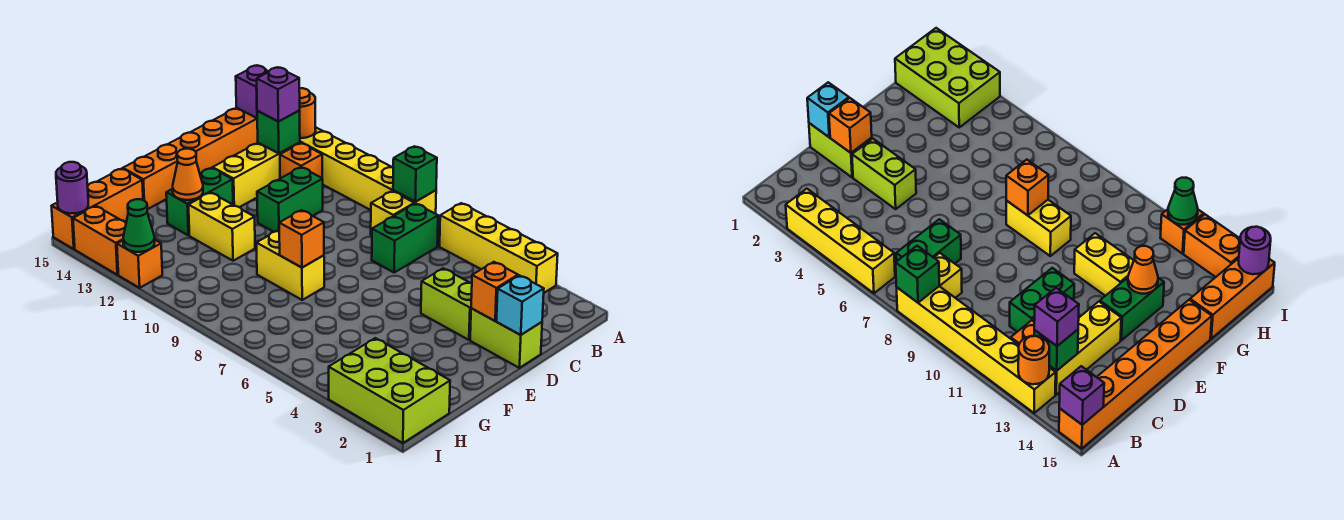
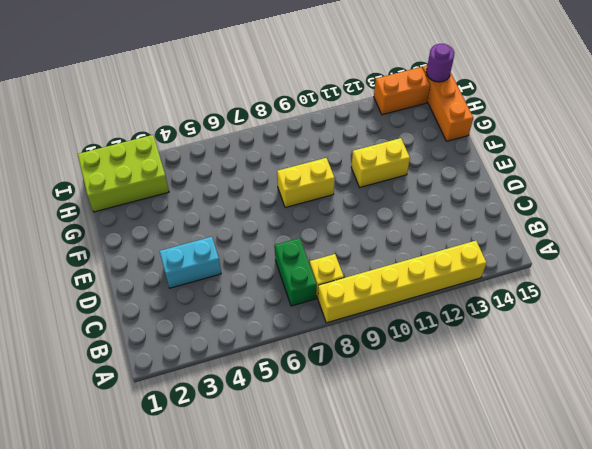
cyan 1x2 brick [159,237,221,288] -> lime 1x2 brick [421,268,472,340]
none -> yellow 1x4 brick [440,203,558,293]
none -> orange 1x6 brick [123,108,258,209]
none -> orange 1x1 brick [280,143,322,178]

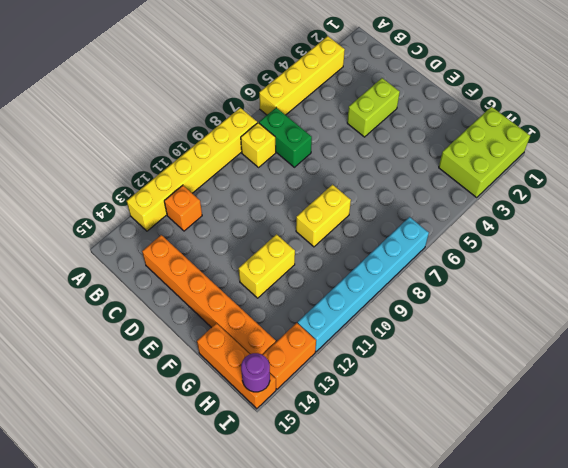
orange 1x6 brick [142,235,276,355] -> orange 1x6 brick moved to [123,108,258,209]
cyan 1x6 brick [298,217,429,352] -> orange 1x1 brick [117,240,162,288]
none -> yellow 1x3 brick [213,142,300,207]
none -> green 1x2 brick [257,167,323,232]
none -> lime 1x2 brick [470,308,542,368]

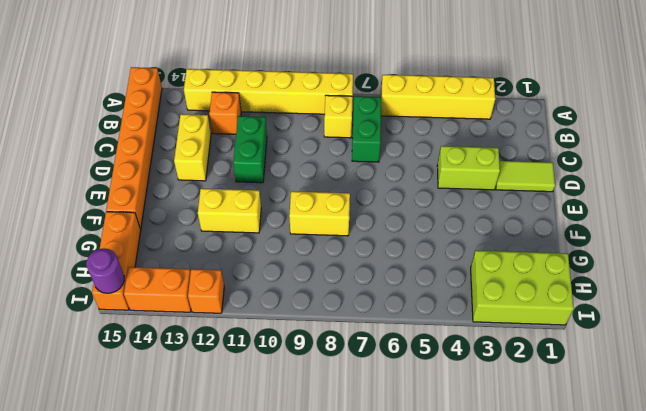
yellow 1x2 brick [174,114,211,181] -> yellow 1x3 brick [213,142,300,207]
lime 1x2 tile [496,161,555,192] -> lime 1x2 brick [470,308,542,368]
none -> green 1x2 brick [166,168,233,235]
none -> green 1x1 brick [393,146,437,202]
none -> orange 1x1 round brick [299,88,316,138]

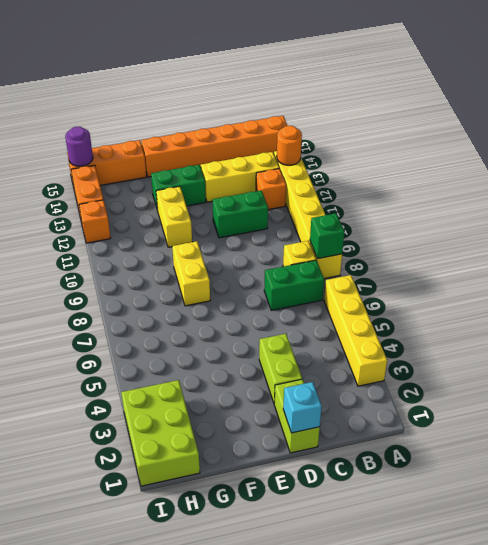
none -> purple 1x1 brick [236,66,269,118]
none -> green 1x1 brick [257,111,300,153]
none -> orange 1x1 brick [471,262,518,321]

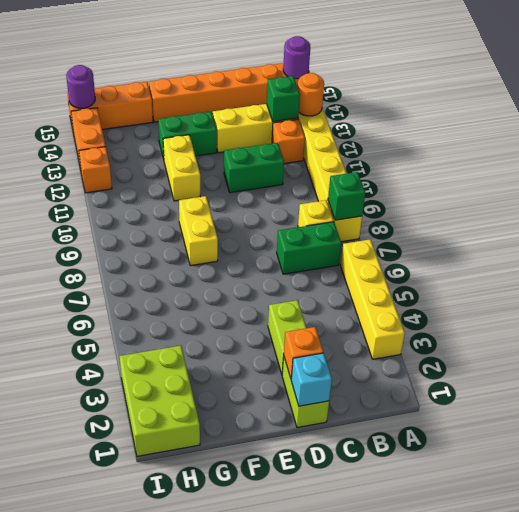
purple 1x1 round brick [283,36,310,79] -> purple 1x1 brick [236,66,269,118]
none -> orange 1x1 brick [279,210,324,268]
none -> orange 1x1 cone [173,149,203,200]
none -> green 1x1 cone [123,199,155,252]

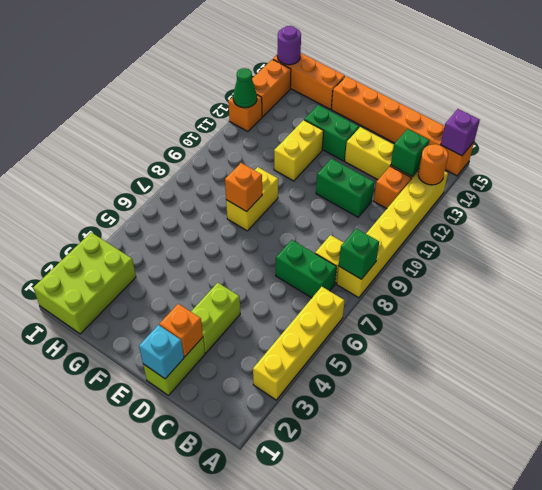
none -> orange 1x1 cone [173,149,203,200]
none -> purple 1x1 brick [257,68,300,122]

